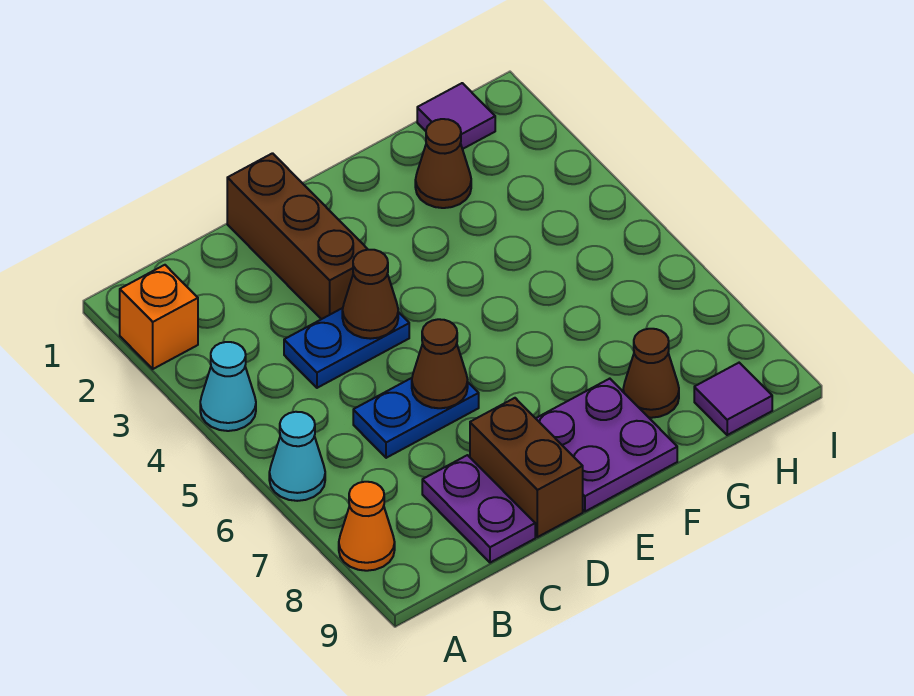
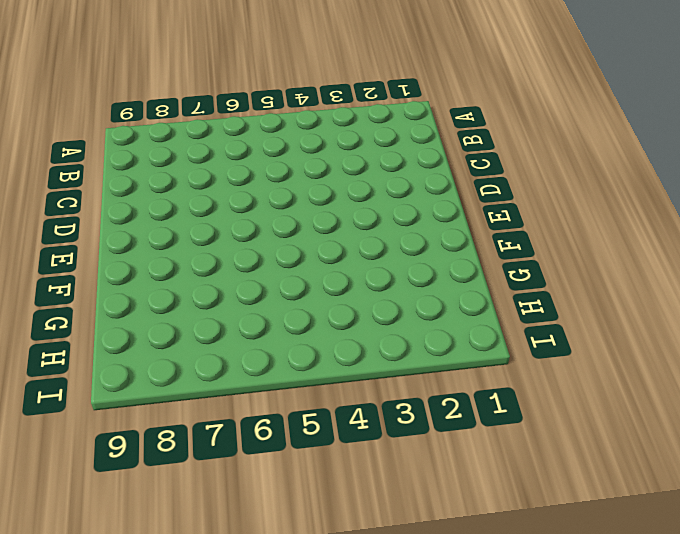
none -> orange 1x1 brick [120,265,198,369]
none -> cyan 1x1 cone [200,342,256,431]
none -> cyan 1x1 cone [269,412,325,501]

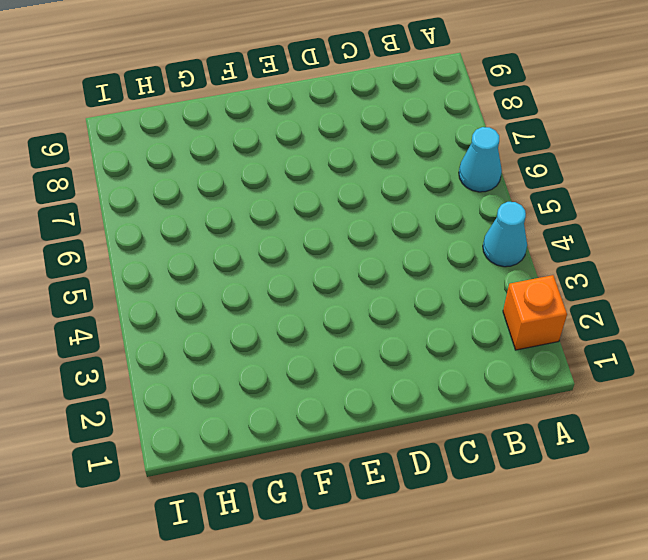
none -> orange 1x1 cone [339,482,395,571]
none -> blue 1x2 plate [284,308,409,388]
none -> blue 1x2 plate [353,378,479,458]

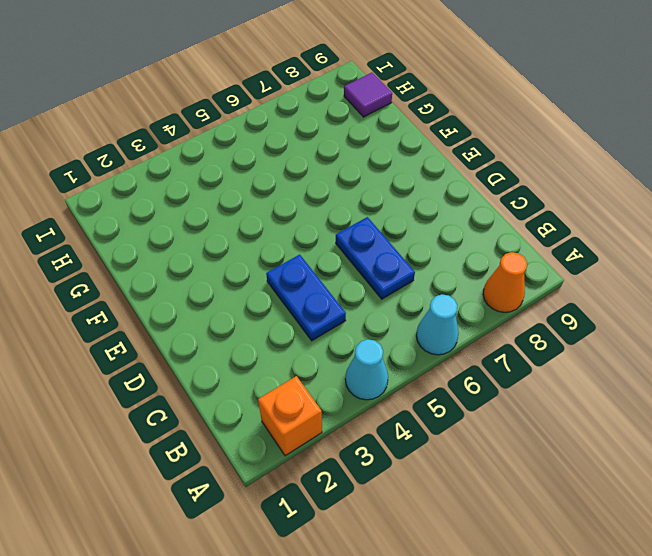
none -> purple 1x2 plate [422,455,535,563]
none -> brown 1x3 brick [227,153,368,319]
none -> brown 1x2 brick [470,398,583,537]

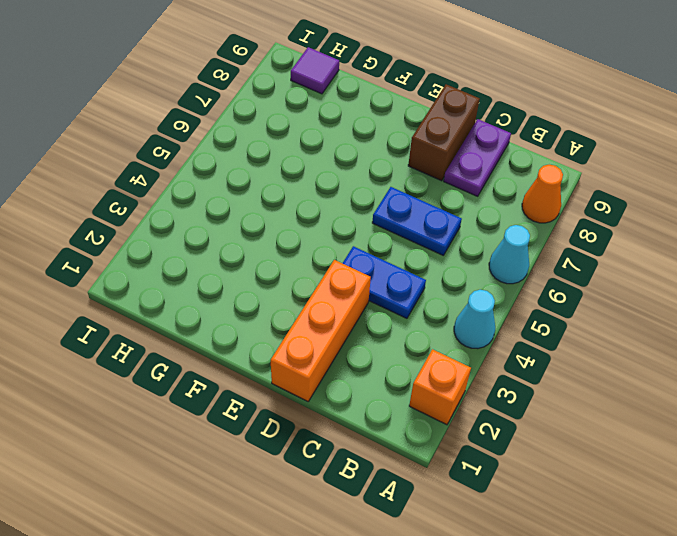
orange 1x3 brick [271,260,371,401] -> brown 1x3 brick [227,153,368,319]
none -> purple 2x2 plate [536,379,677,511]
none -> brown 1x1 cone [415,119,471,208]
none -> brown 1x1 cone [623,329,679,418]

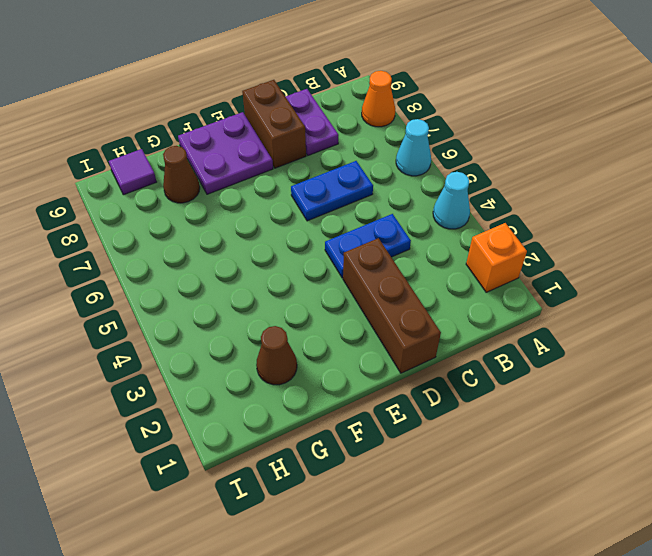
none -> purple 1x1 tile [417,83,495,149]
none -> brown 1x1 cone [342,250,398,339]
none -> brown 1x1 cone [412,319,468,408]

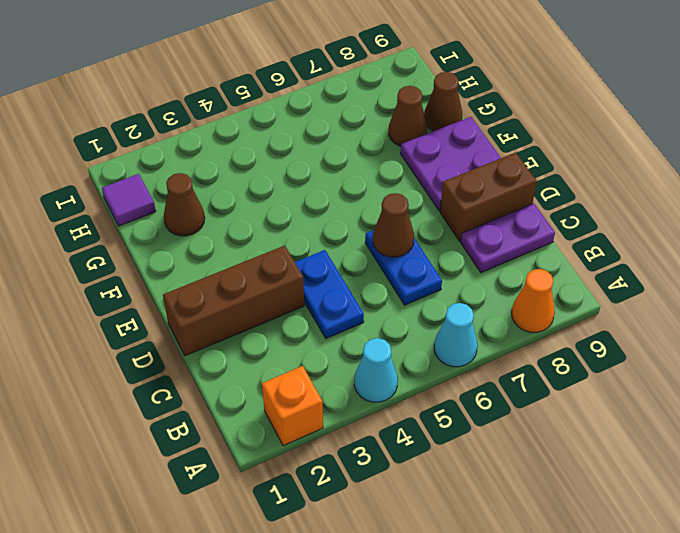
brown 1x1 cone [424,72,462,131] -> brown 1x1 cone moved to [342,250,398,339]
none -> purple 1x1 tile [694,363,772,435]

